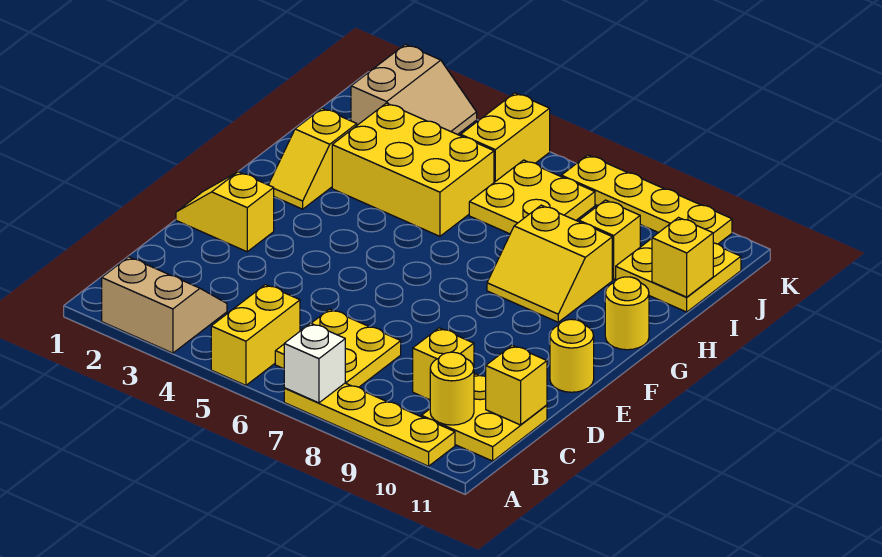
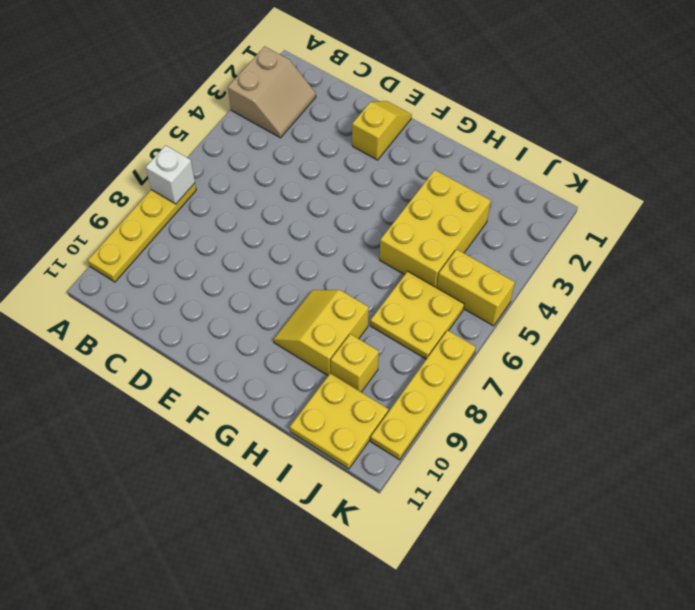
none -> yellow 1x2 brick [211,285,300,385]
none -> yellow 2x2 plate [275,309,401,387]
none -> yellow 2x2 plate [422,374,547,461]

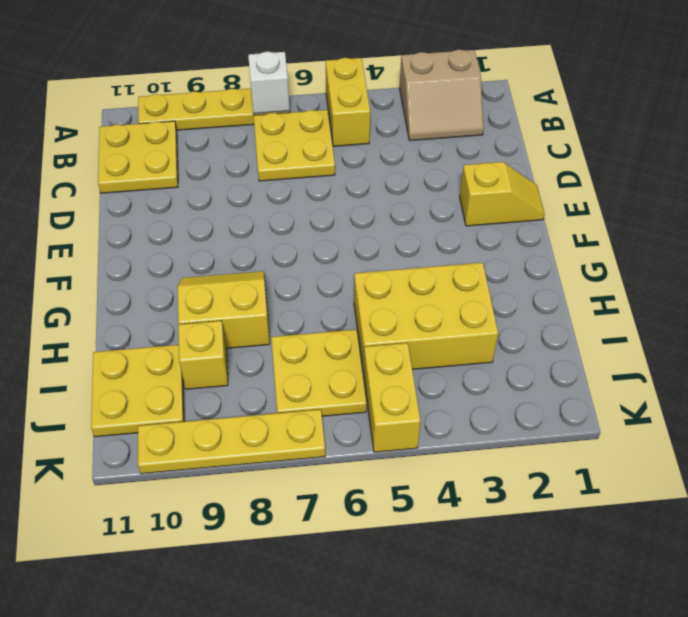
none -> yellow 1x1 brick [413,328,474,400]
none -> yellow 1x1 round brick [550,319,594,392]
none -> yellow 1x2 slope [269,108,357,209]

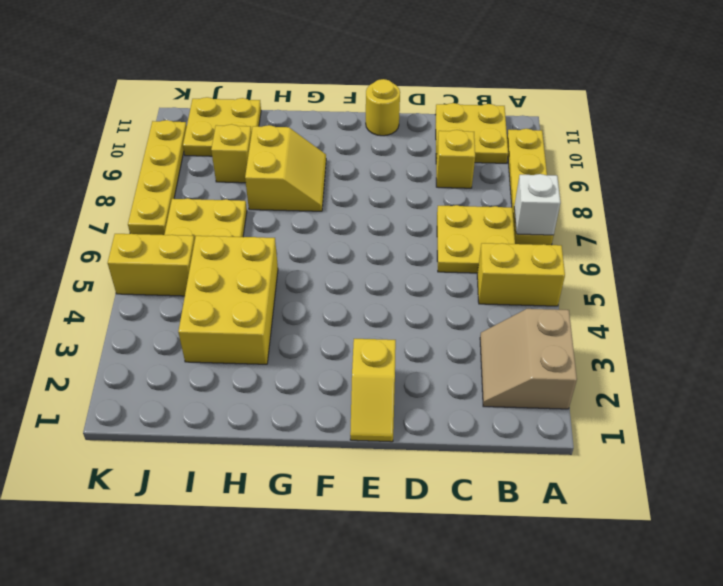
none -> yellow 1x2 slope [269,108,357,209]
none -> yellow 1x1 round brick [605,277,649,350]
none -> tan 2x2 slope [351,44,477,135]

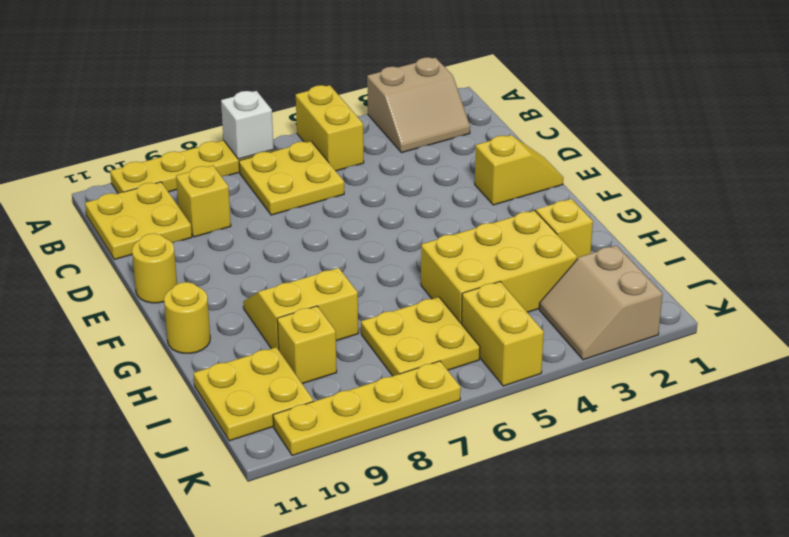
none -> yellow 1x1 round brick [430,352,474,425]
none -> yellow 1x1 brick [486,345,547,425]
none -> yellow 1x1 brick [652,218,713,297]

